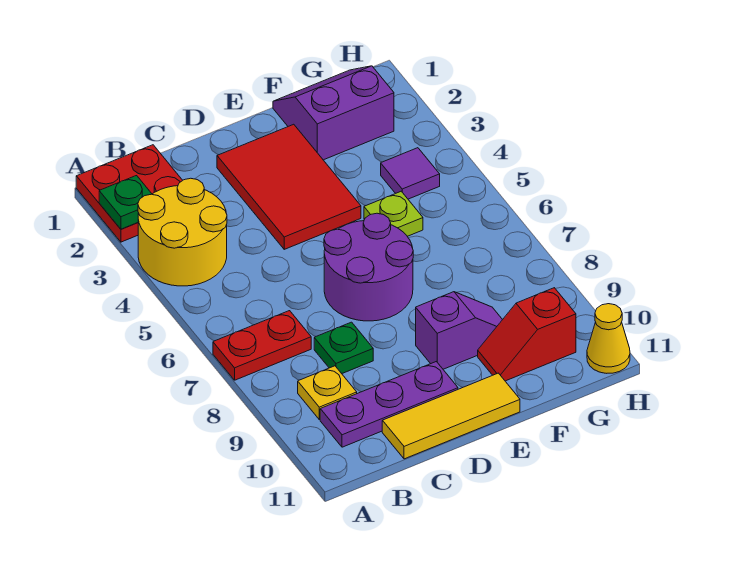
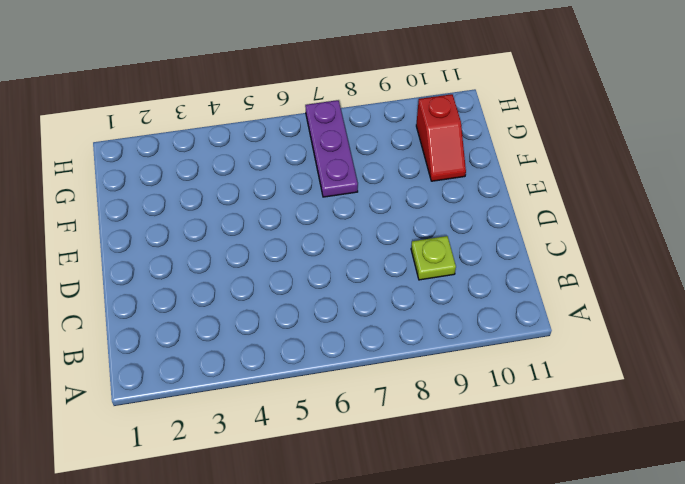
lime 1x1 plate [411,236,456,280] -> lime 1x1 plate moved to [364,191,423,236]
purple 1x3 plate [305,100,358,197] -> purple 1x3 plate moved to [320,362,458,447]
none -> red 2x2 plate [76,145,183,242]
none -> yellow 2x2 round brick [138,178,227,286]
none -> red 1x2 plate [213,311,311,380]

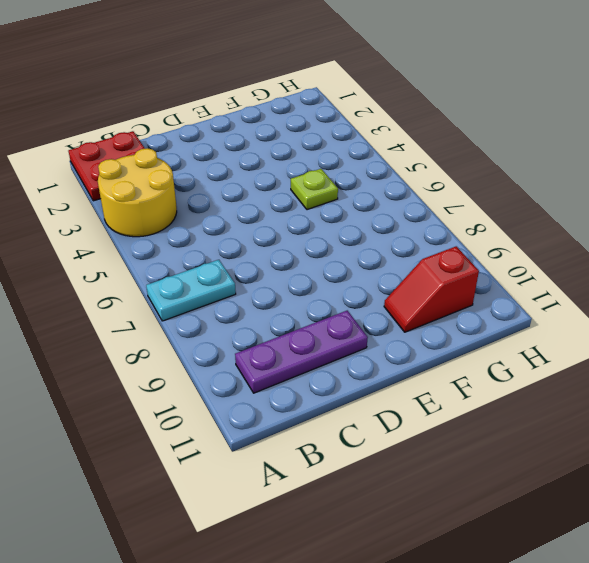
cyan 1x2 plate [146,260,236,321] -> red 1x2 plate [213,311,311,380]
none -> yellow 1x1 plate [298,366,357,420]
none -> green 1x1 plate [314,322,373,374]
none -> yellow 1x3 tile [382,373,520,459]

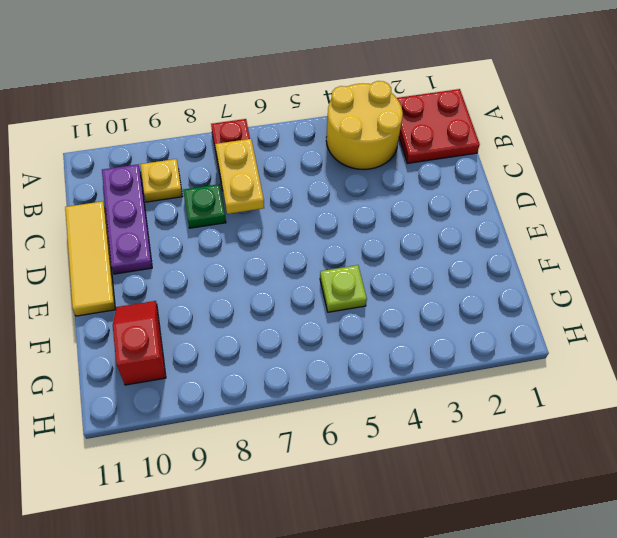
yellow 1x2 plate [215,139,264,214] -> none
none -> red 2x3 tile [217,124,361,249]
none -> purple 2x2 round brick [324,213,413,321]
none -> purple 1x2 slope [416,292,502,369]

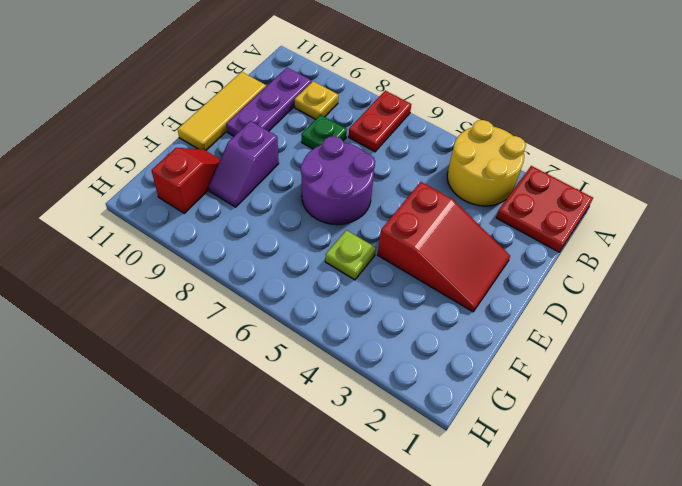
red 2x3 slope [378,182,510,312] -> red 2x3 tile [217,124,361,249]
none -> purple 2x2 slope [273,66,394,160]
none -> purple 1x1 tile [381,148,440,199]
none -> yellow 1x1 cone [587,304,630,373]

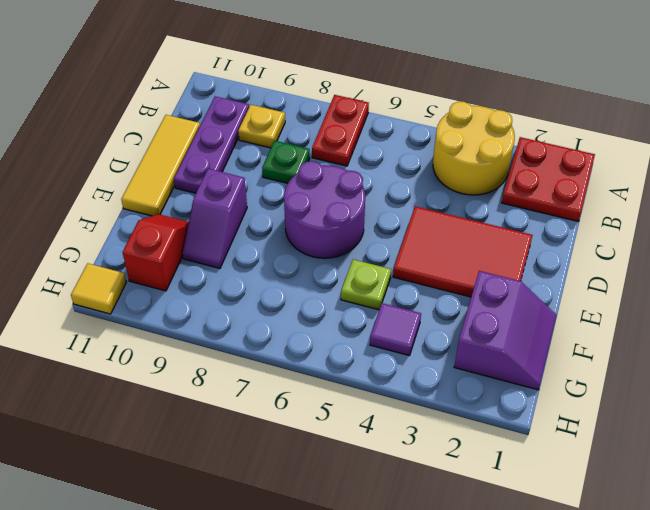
yellow 1x1 tile [71,263,126,314] -> yellow 1x1 cone [587,304,630,373]
none -> green 1x1 plate [99,176,152,229]

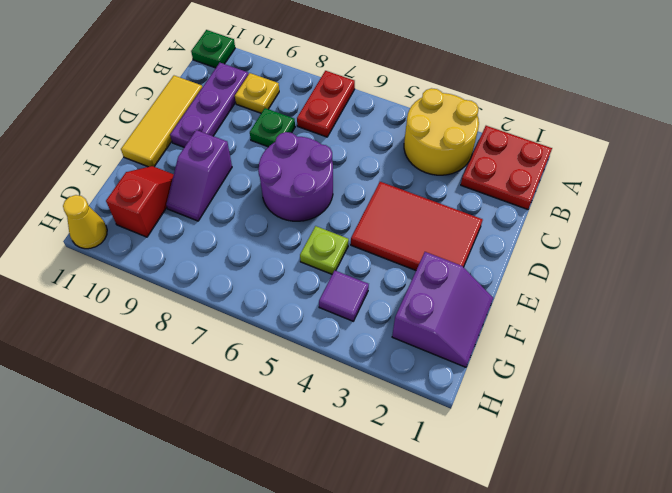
green 1x1 plate [191,30,235,68] -> green 1x1 plate moved to [99,176,152,229]

